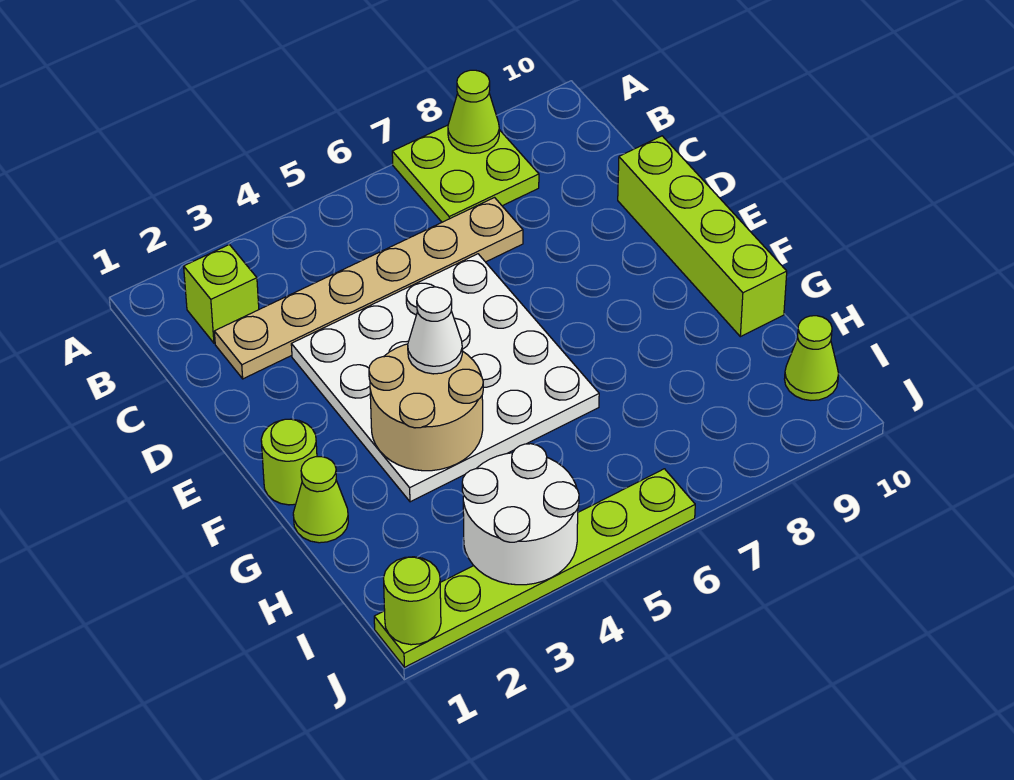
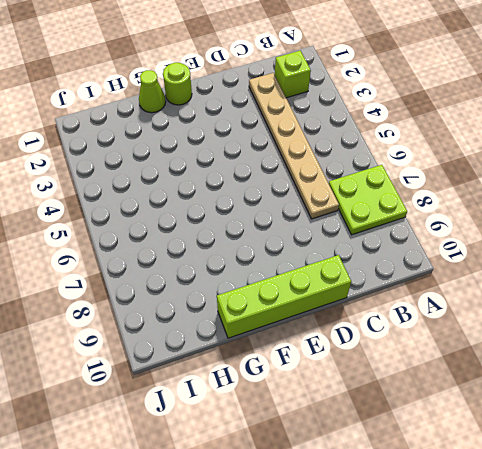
none -> white 4x4 plate [291,254,599,502]
none -> lime 1x1 cone [785,316,839,400]
none -> lime 1x6 plate [374,469,695,667]

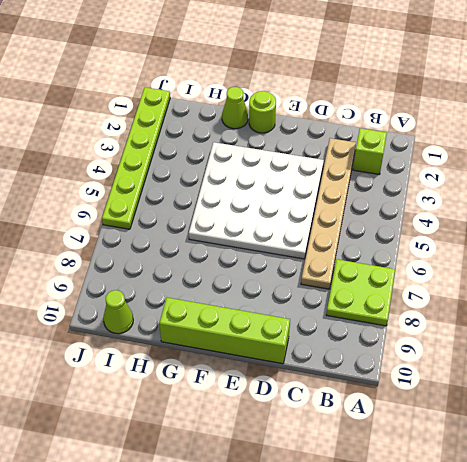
none -> lime 1x1 cone [448,70,499,153]
none -> tan 2x2 round brick [369,344,483,471]
none -> white 2x2 round brick [462,444,579,585]

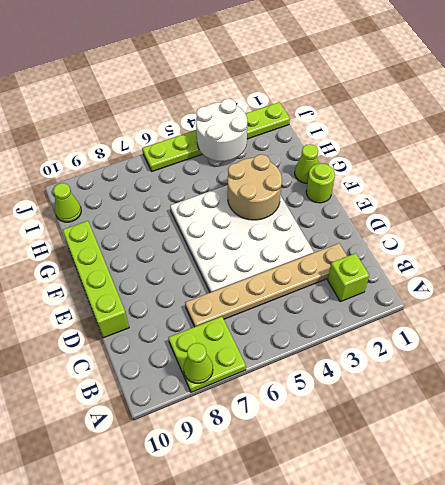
none -> lime 1x1 round brick [384,557,441,645]
none -> white 1x1 cone [408,287,462,374]

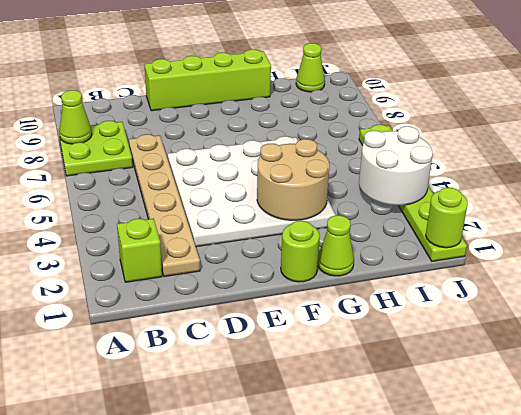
none -> white 1x1 cone [408,287,462,374]

